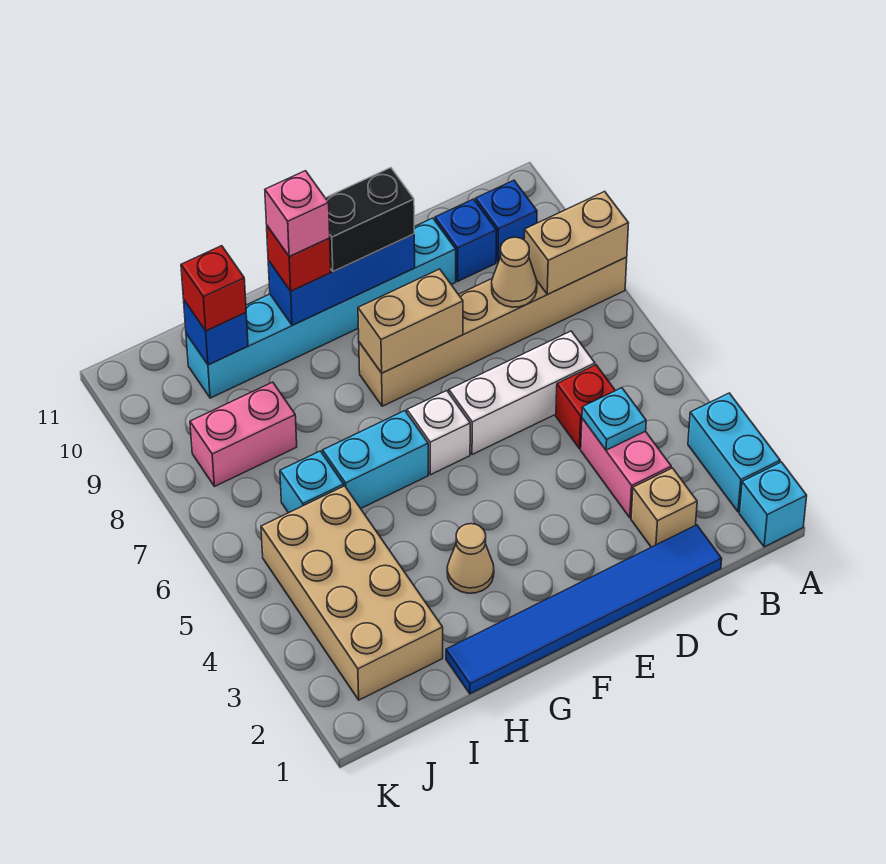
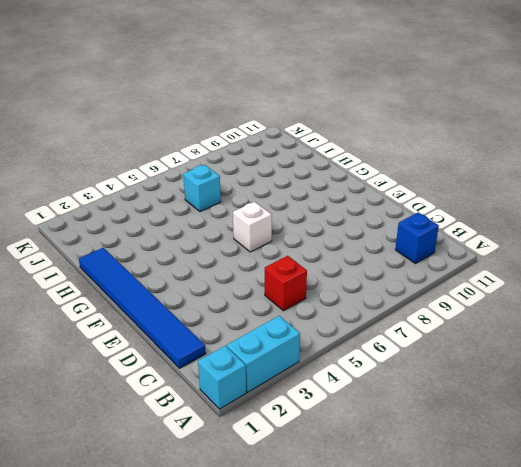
none -> tan 1x6 brick [359,257,627,406]
none -> tan 1x1 brick [631,468,697,547]
none -> pink 1x2 brick [581,418,671,518]

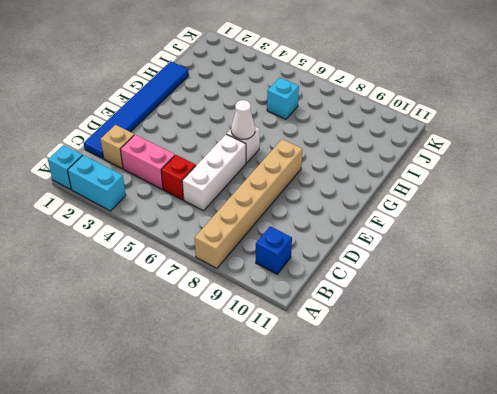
white 1x1 cone [231,100,255,139] -> none
none -> blue 1x1 brick [435,199,497,281]
none -> cyan 1x6 brick [186,218,456,398]
none -> tan 1x1 cone [447,524,494,593]

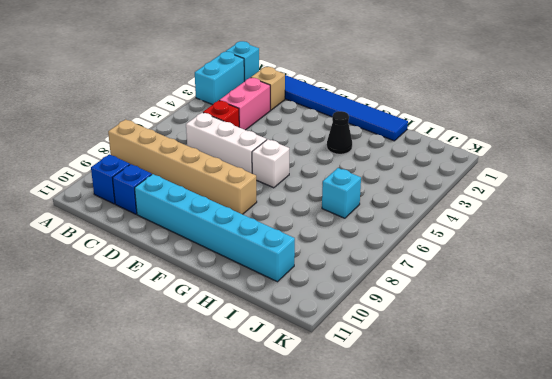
black 1x1 cone [327,111,352,154] -> tan 1x1 cone [447,524,494,593]
none -> cyan 1x2 brick [323,411,428,509]
none -> tan 2x4 brick [261,486,443,700]
none -> pink 1x2 brick [190,382,297,487]

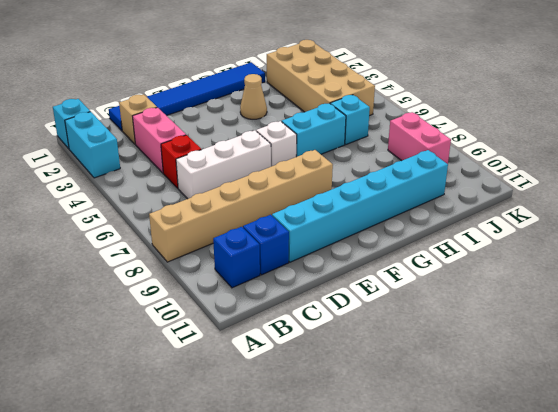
pink 1x2 brick [388,112,451,164] -> pink 1x2 brick turned to [190,382,297,487]
none -> tan 1x2 brick [524,191,628,294]
none -> cyan 1x1 plate [582,388,646,450]
none -> tan 1x1 cone [492,237,537,307]

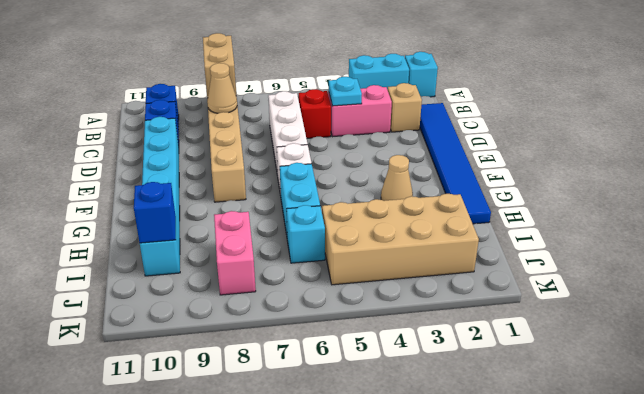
none -> tan 1x2 brick [358,269,463,373]
none -> blue 1x3 brick [268,234,415,326]
none -> black 1x2 brick [326,168,414,272]

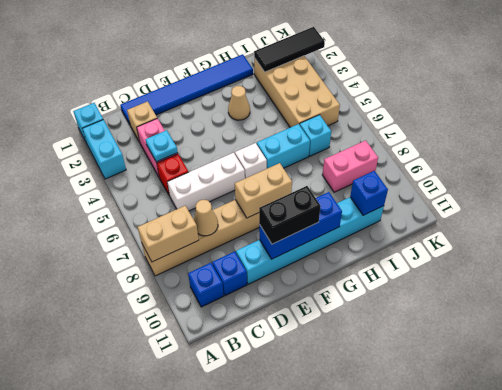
black 1x3 tile [254,27,325,72] -> none
none -> red 1x1 brick [267,226,331,291]
none -> red 1x1 brick [181,246,246,331]
none -> pink 1x1 brick [265,171,330,257]

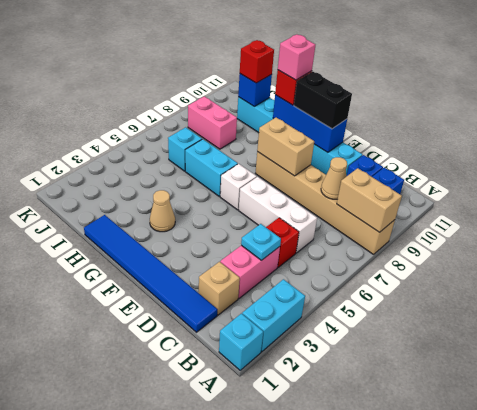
none -> tan 2x4 brick [261,486,443,700]

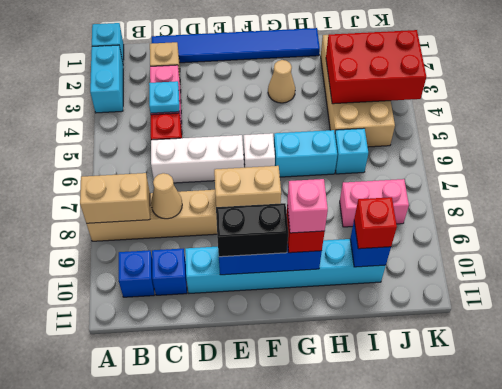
red 2x3 brick [326,30,426,104] -> none

